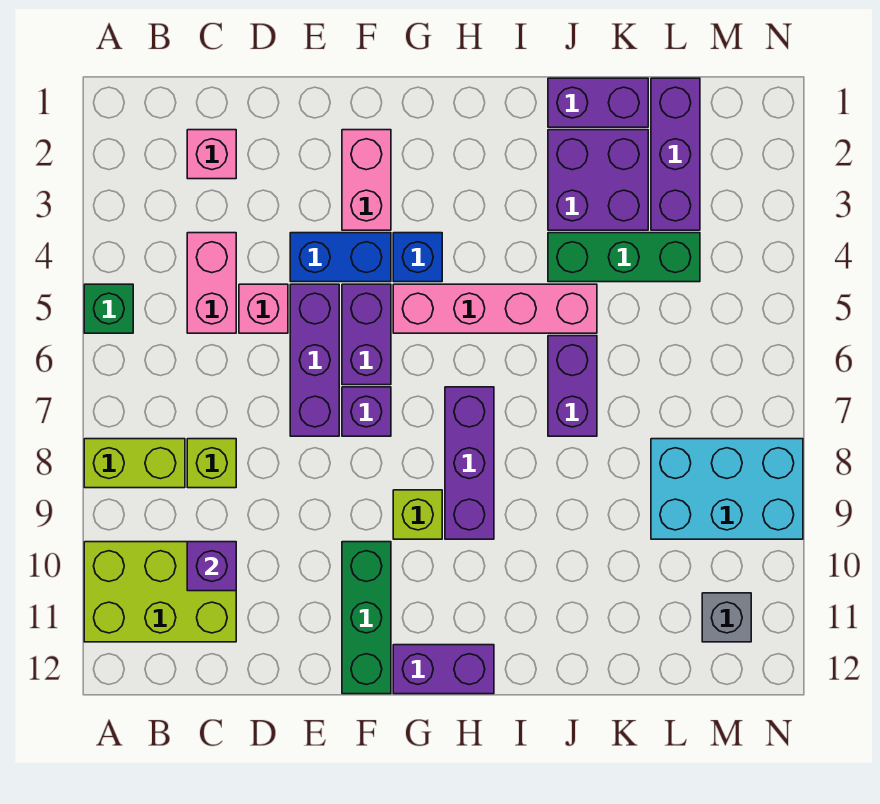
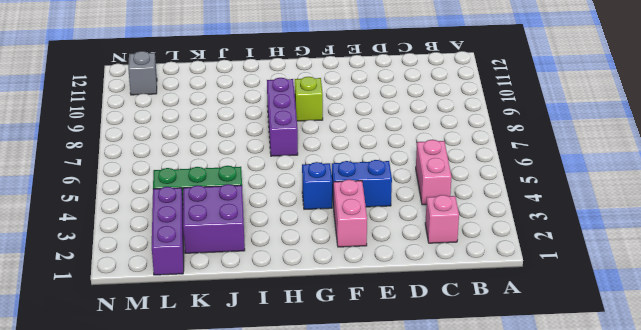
none -> green 1x1 brick [84,284,133,333]
none -> lime 1x2 brick [84,439,185,488]
none -> lime 2x3 brick [84,542,236,642]

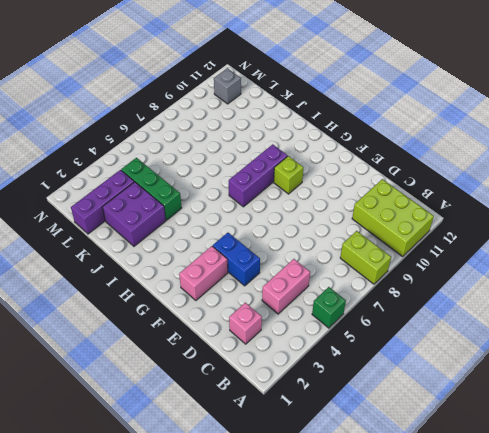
none -> lime 1x1 brick [187,439,236,488]
none -> pink 1x1 brick [239,284,288,333]
none -> purple 1x3 brick [290,284,339,436]

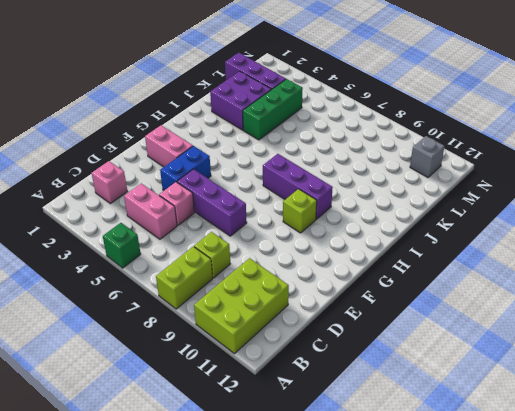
none -> purple 1x2 brick [342,284,391,385]
none -> purple 1x1 brick [342,387,391,436]
none -> green 1x3 brick [342,542,391,694]

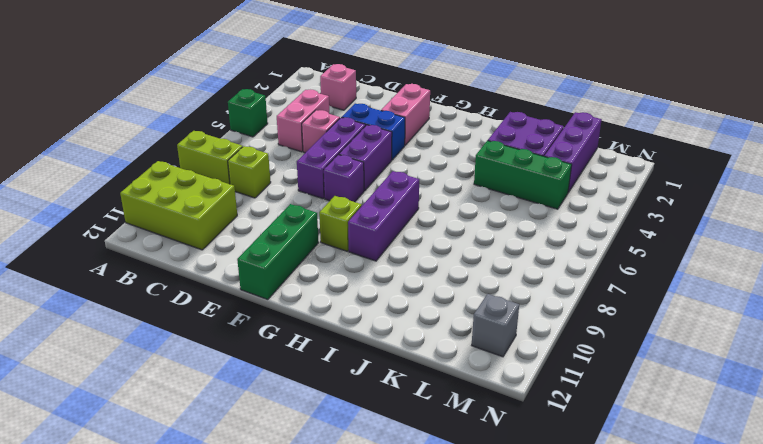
none -> blue 1x1 brick [393,233,442,282]
none -> pink 1x4 brick [393,284,597,333]
none -> purple 1x2 brick [393,645,494,694]

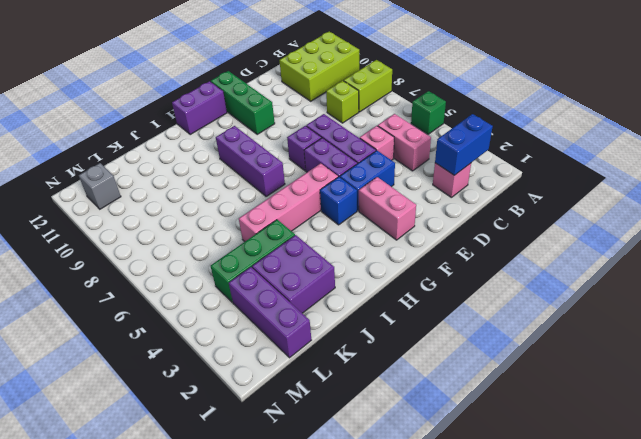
blue 1x2 brick [435,114,493,175] -> none
none -> lime 1x1 brick [393,490,442,539]
none -> purple 1x2 brick [548,78,648,127]
none -> purple 1x2 brick [548,336,597,436]

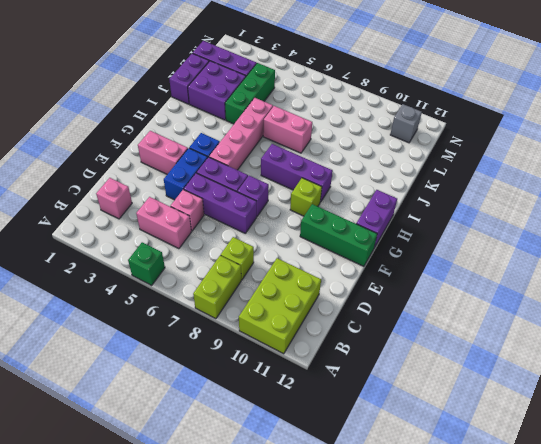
pink 1x2 brick [263,106,312,153] -> purple 1x2 brick [548,336,597,436]
none -> cyan 2x3 brick [651,439,803,539]
none -> purple 1x1 brick [187,542,236,591]

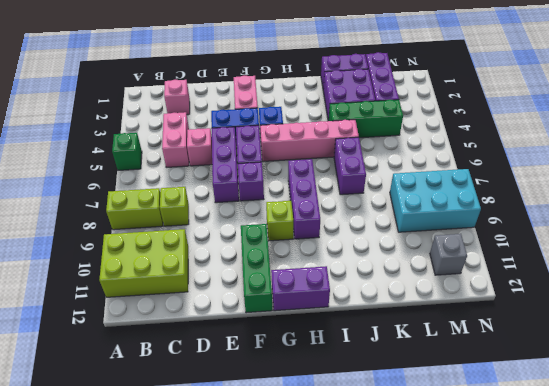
none -> purple 1x1 brick [187,542,236,591]

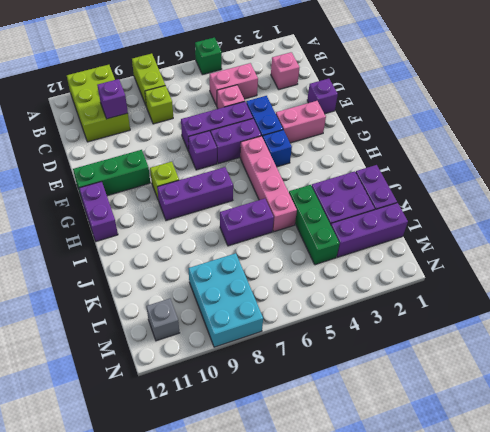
purple 1x1 brick [307,79,338,114] -> none

